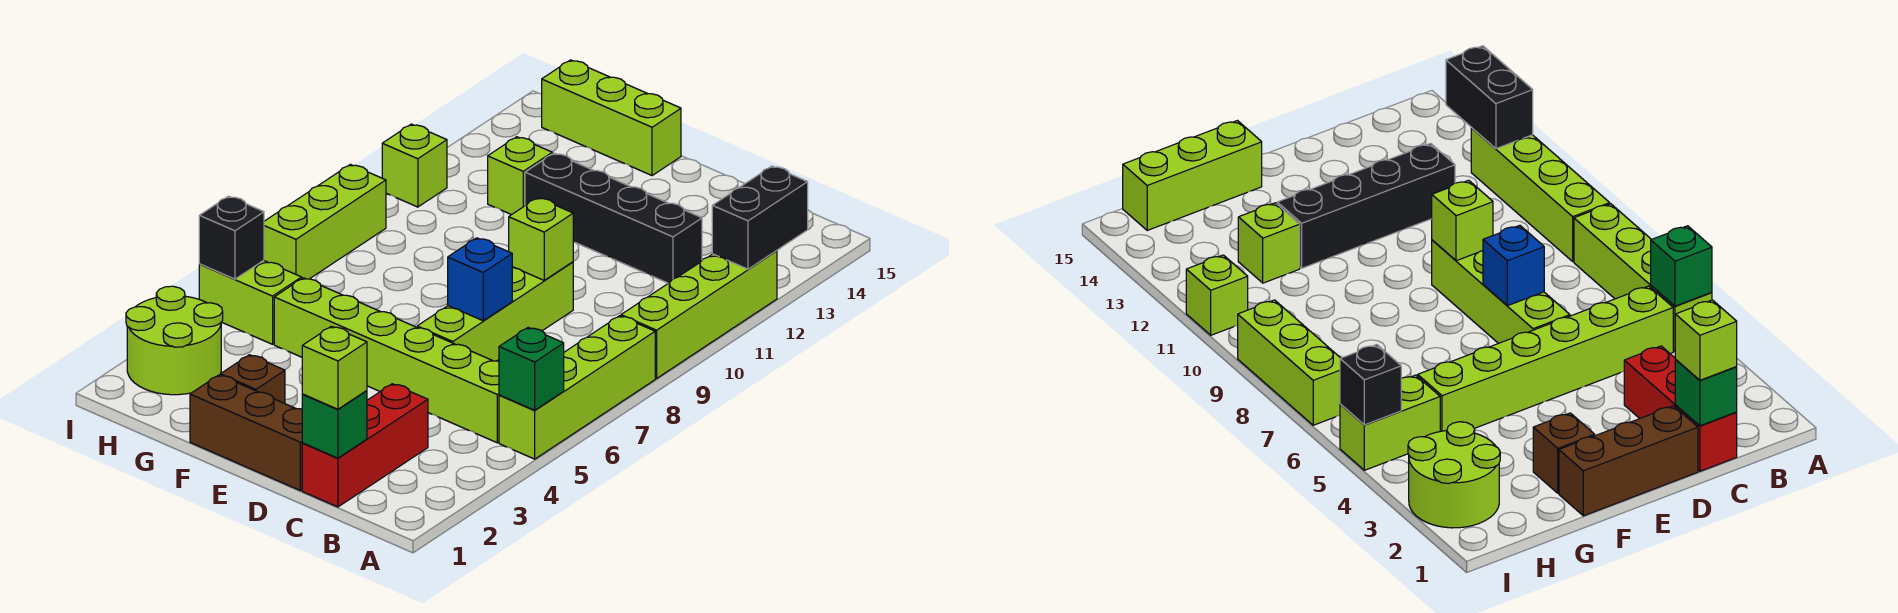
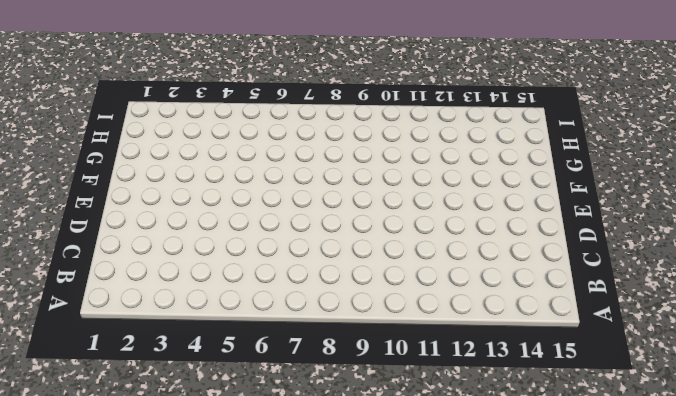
none -> lime 1x4 brick [499,316,655,459]
none -> lime 1x4 brick [621,251,777,378]
none -> lime 1x6 brick [274,278,499,443]

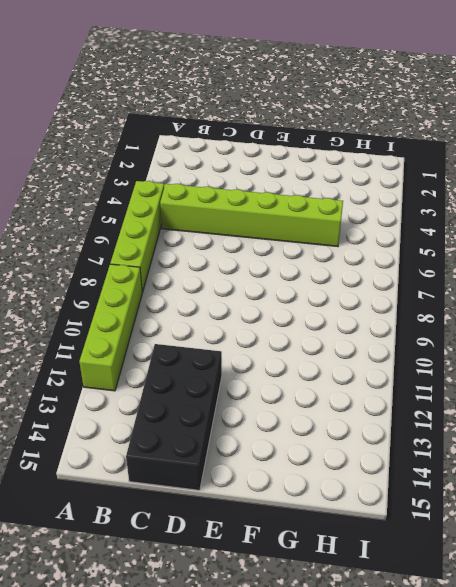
black 2x4 brick [126,344,222,490] -> black 1x4 brick [525,153,702,283]
none -> red 1x3 brick [302,384,428,507]
none -> brown 1x3 brick [190,375,302,491]
none -> lime 1x4 brick [417,262,573,361]

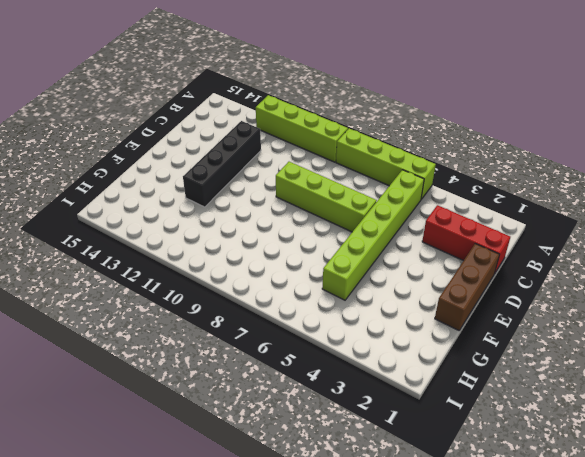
none -> brown 1x1 brick [220,355,285,404]
none -> lime 1x3 brick [542,60,681,176]
none -> lime 1x1 brick [488,137,552,215]

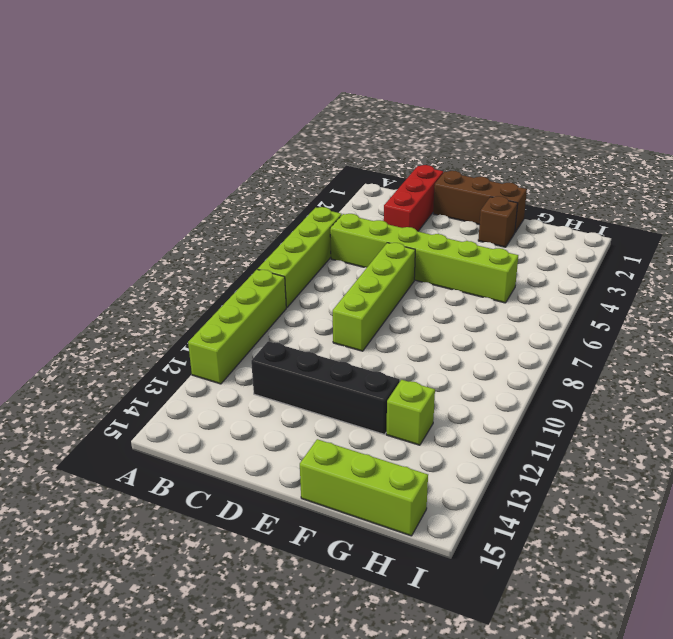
none -> lime 2x2 round brick [126,286,223,395]
none -> lime 1x2 brick [199,260,302,344]
none -> lime 1x3 brick [264,164,386,279]

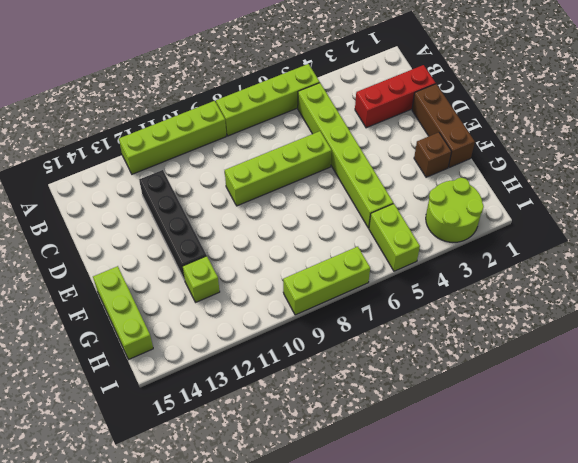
none -> lime 1x1 brick [382,124,447,207]
none -> green 1x1 brick [499,327,564,410]
none -> black 1x2 brick [712,166,808,269]

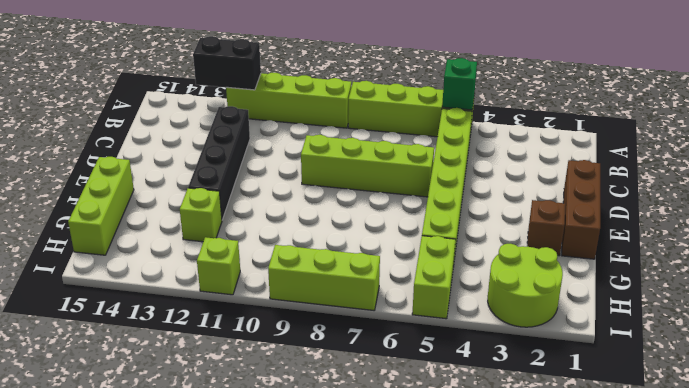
none -> red 1x3 brick [302,384,428,507]
none -> green 1x1 brick [302,391,367,458]
none -> blue 1x1 brick [448,238,512,321]

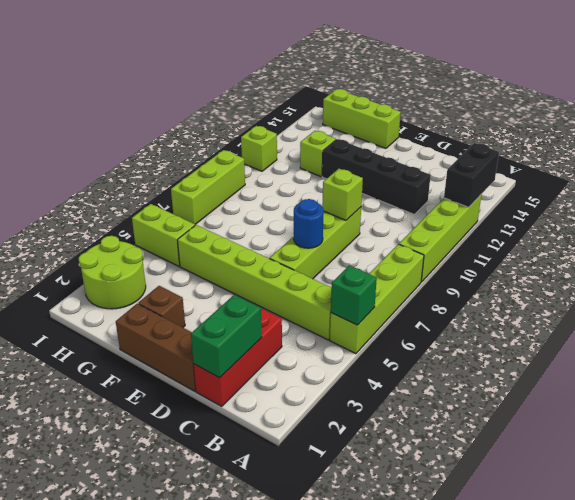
green 1x2 brick [191,295,262,378] -> green 1x1 brick [302,391,367,458]
blue 1x1 round brick [294,199,324,248] -> blue 1x1 brick [448,238,512,321]
none -> black 1x1 brick [199,196,264,279]
none -> lime 1x1 brick [302,326,367,409]

